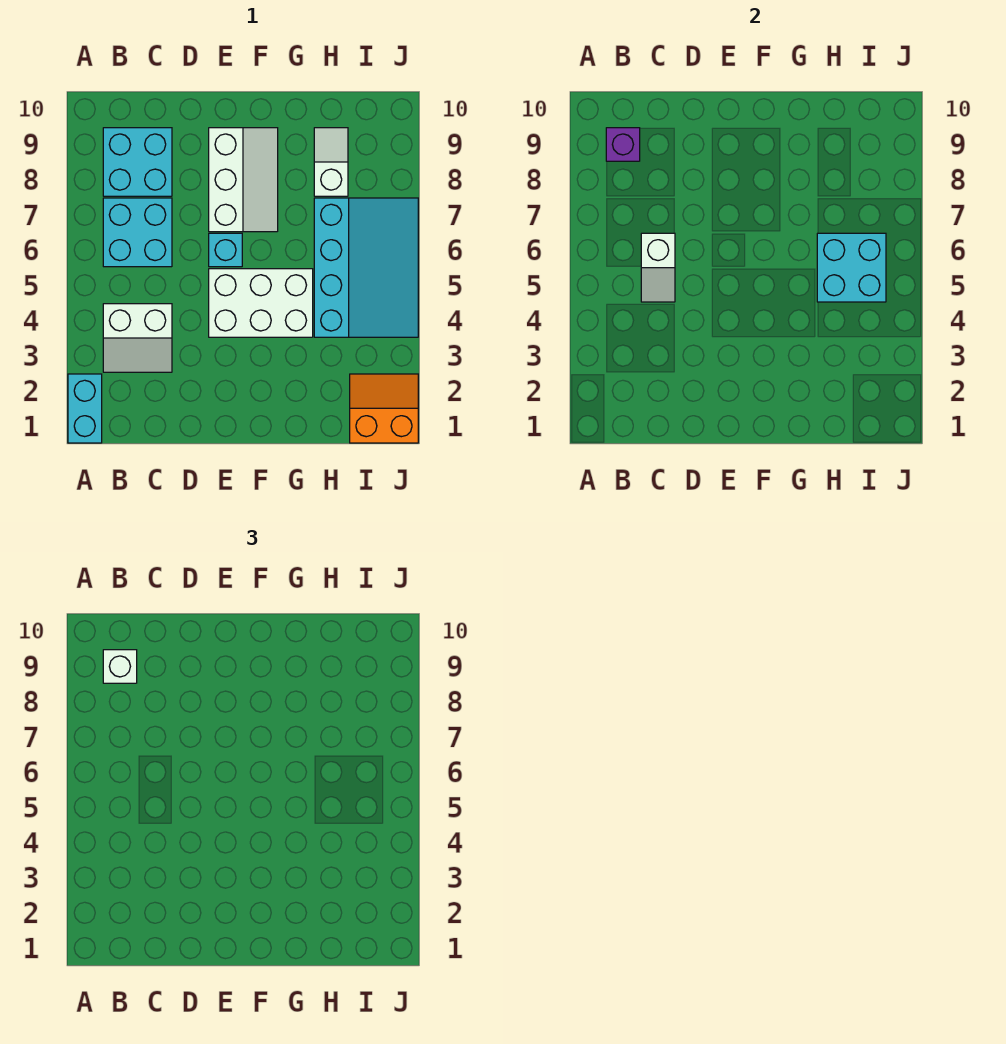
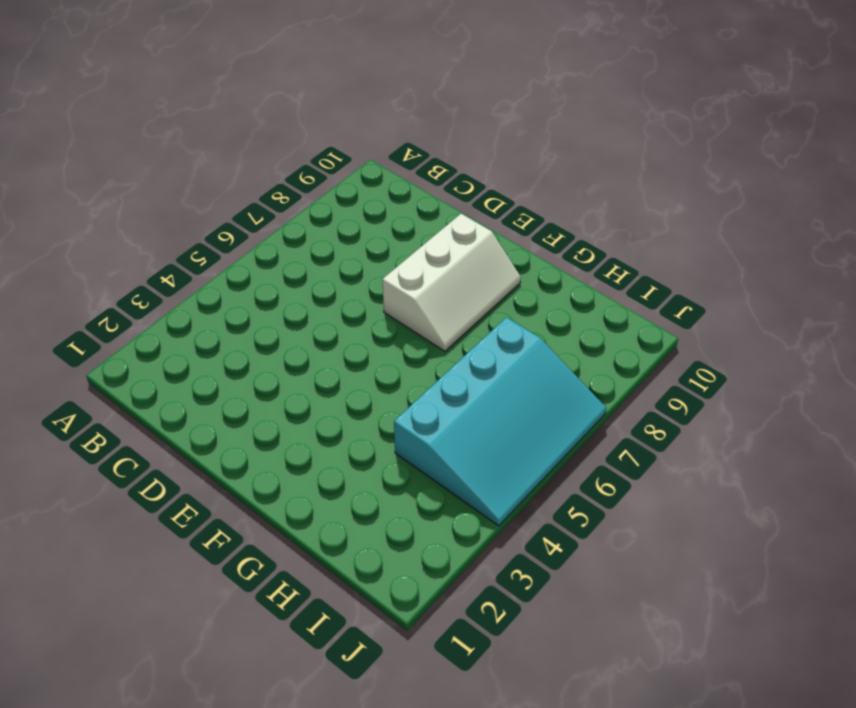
none -> cyan 1x2 brick [68,374,102,443]
none -> white 2x2 slope [103,304,172,372]
none -> cyan 2x2 brick [103,198,172,267]

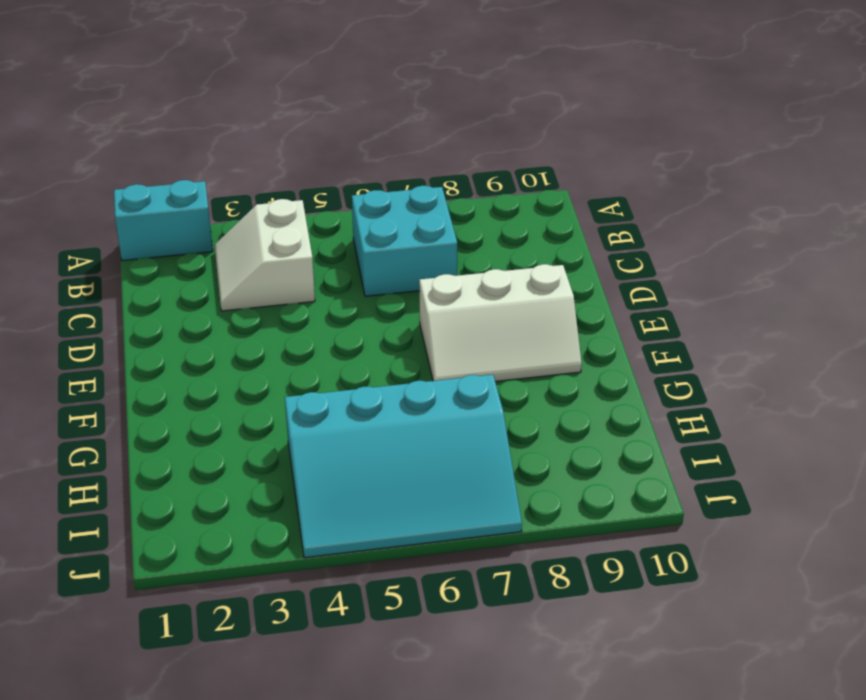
none -> cyan 2x2 brick [103,128,172,196]
none -> white 2x3 brick [209,269,313,337]
none -> cyan 1x1 brick [209,233,242,267]

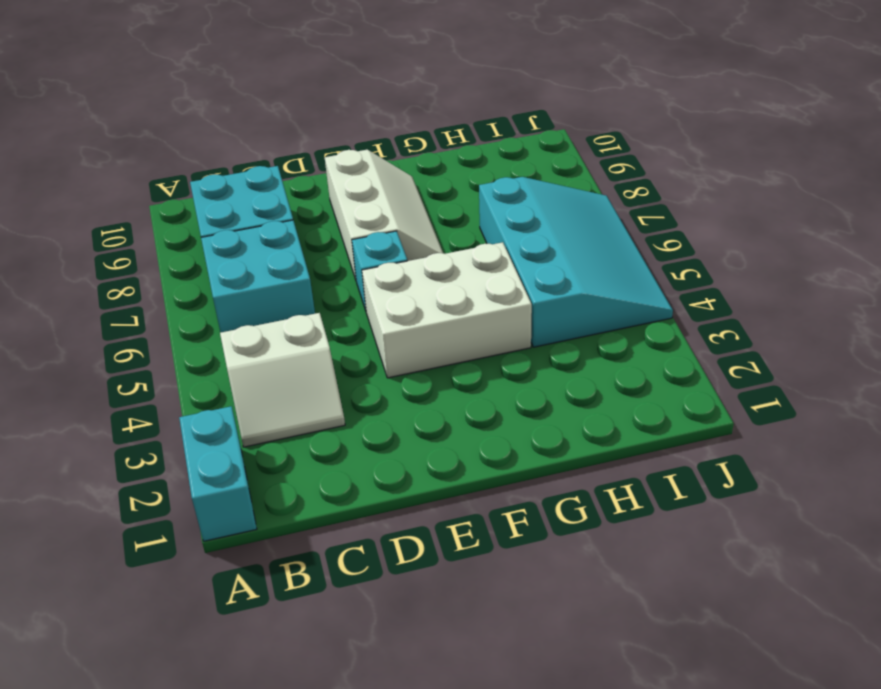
none -> white 1x2 slope [314,128,348,196]
none -> orange 2x2 slope [350,374,418,443]
none -> purple 1x1 brick [606,128,640,161]

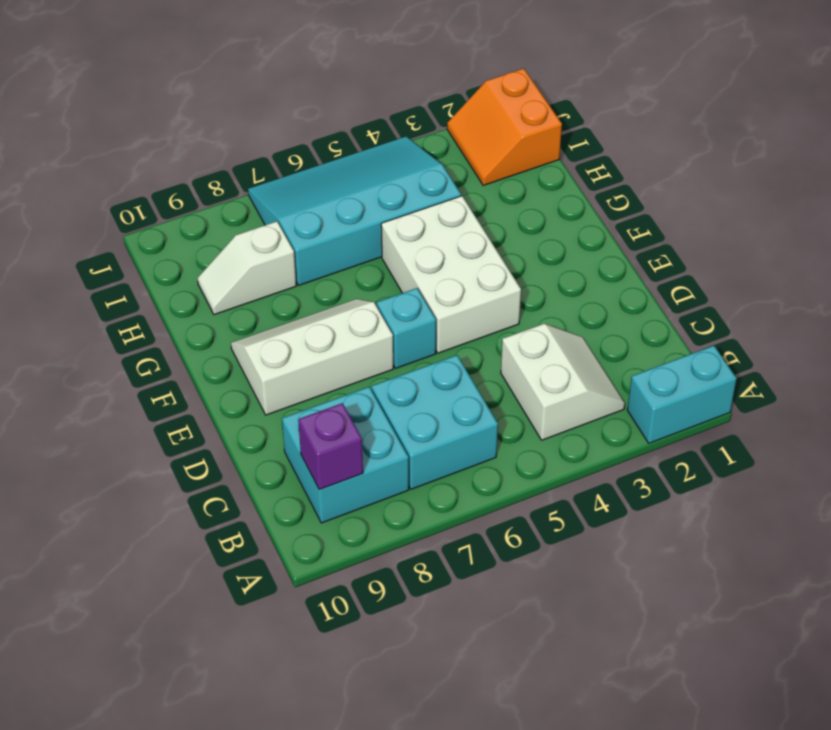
none -> white 1x2 slope [641,233,675,302]
none -> cyan 2x2 brick [817,233,886,302]
none -> white 1x1 brick [103,650,137,683]

